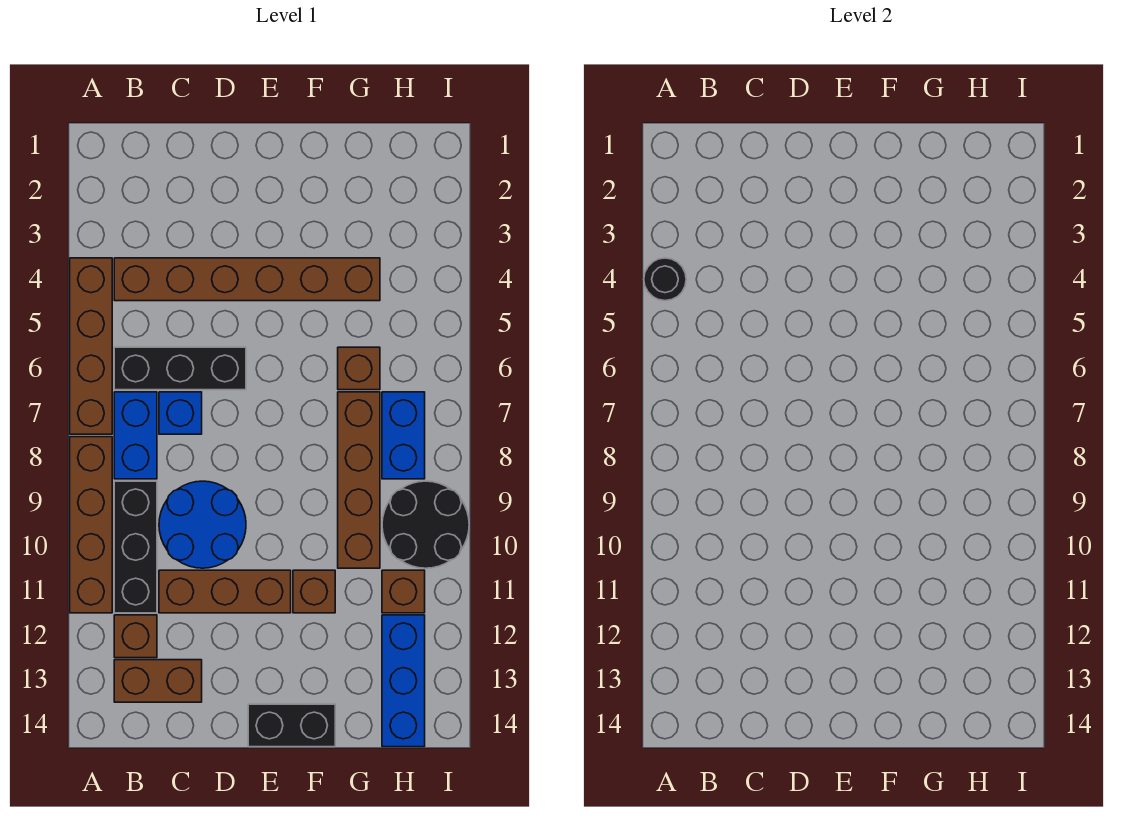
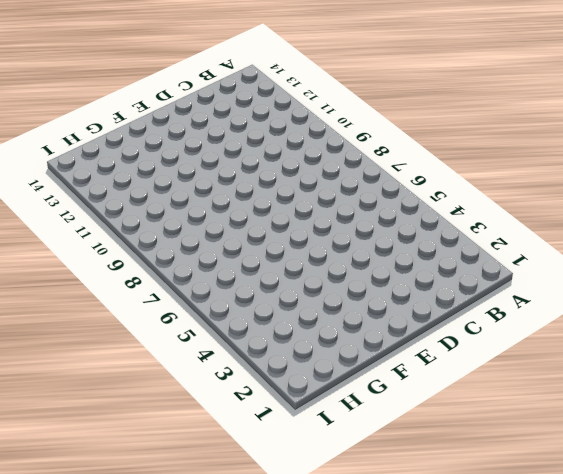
none -> brown 1x4 brick [70,258,112,434]
none -> brown 1x4 brick [70,437,112,613]
none -> brown 1x6 brick [114,258,380,301]

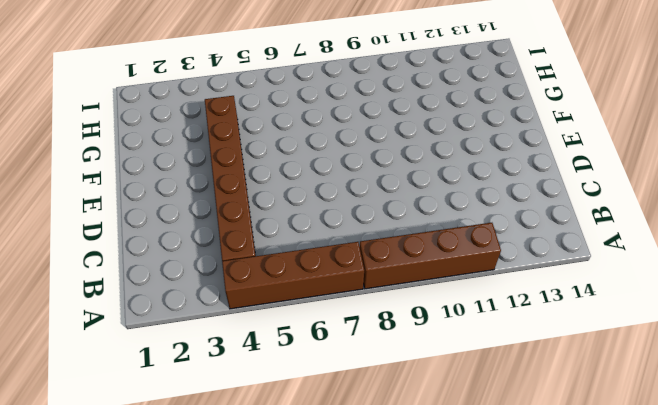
none -> black 1x3 brick [114,347,246,390]
none -> blue 1x2 brick [114,392,157,479]
none -> black 1x3 brick [114,481,157,613]

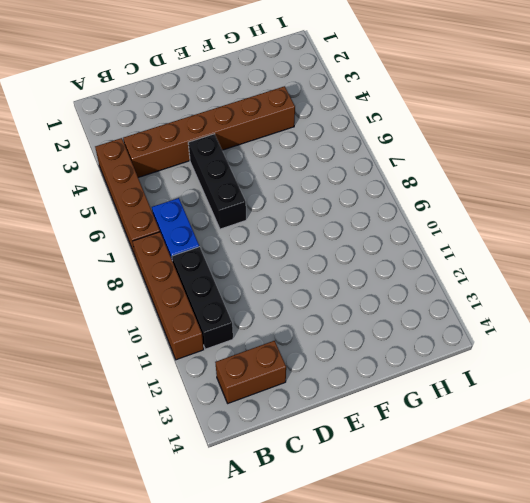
black 1x3 brick [188,134,246,229] -> black 1x3 brick turned to [114,347,246,390]
none -> brown 1x1 brick [114,615,157,658]
none -> blue 1x1 brick [159,392,202,434]
none -> blue 2x2 round brick [159,481,246,568]

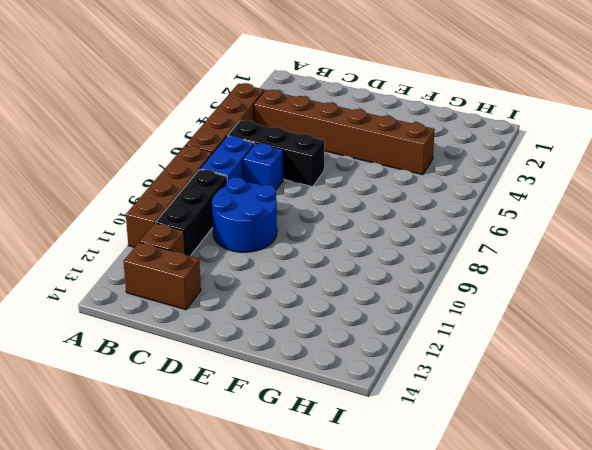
none -> brown 1x3 brick [159,570,291,613]
none -> black 1x2 brick [248,704,335,747]
none -> brown 1x1 brick [293,570,335,613]

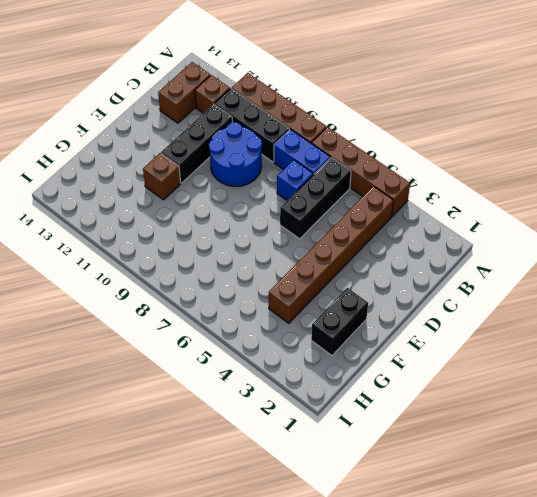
black 1x3 brick [161,104,232,183] -> brown 1x3 brick [159,570,291,613]
black 1x2 brick [311,288,368,355] -> black 1x2 brick moved to [248,704,335,747]
none -> brown 1x1 brick [338,347,380,390]
none -> brown 1x4 brick [338,392,380,568]
none -> blue 1x2 brick [382,392,425,479]

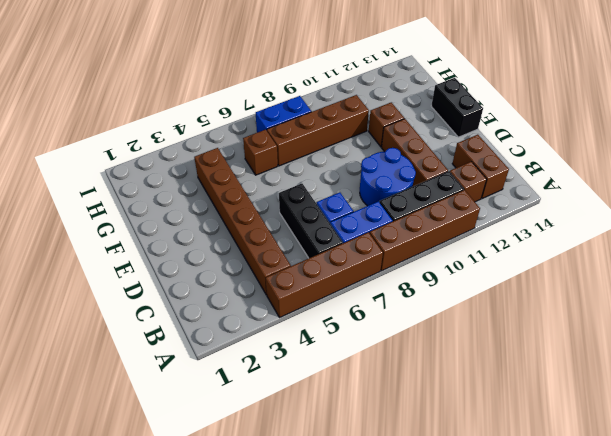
none -> black 2x2 round brick [382,481,469,568]
none -> brown 1x1 brick [382,570,425,613]
none -> blue 1x3 brick [382,615,425,747]

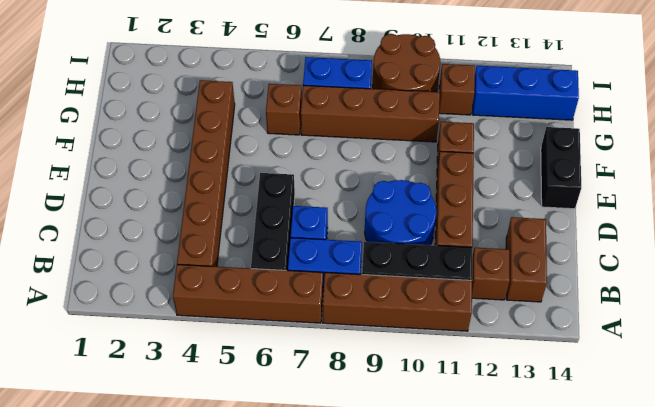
brown 2x2 round brick [373,34,440,92] -> black 2x2 round brick [382,481,469,568]
none -> black 1x1 round brick [644,258,686,301]

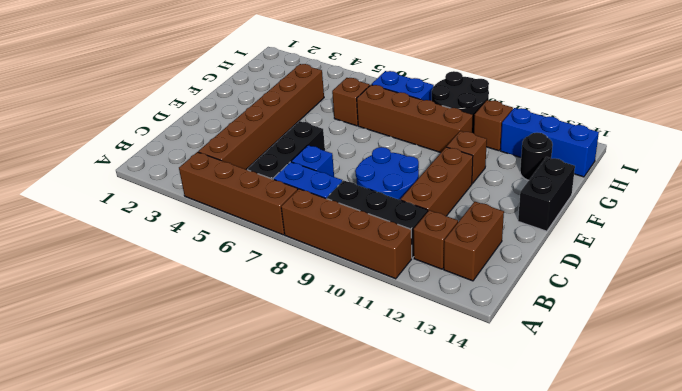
black 1x1 round brick [520,133,553,180] -> black 1x1 round brick moved to [644,258,686,301]

